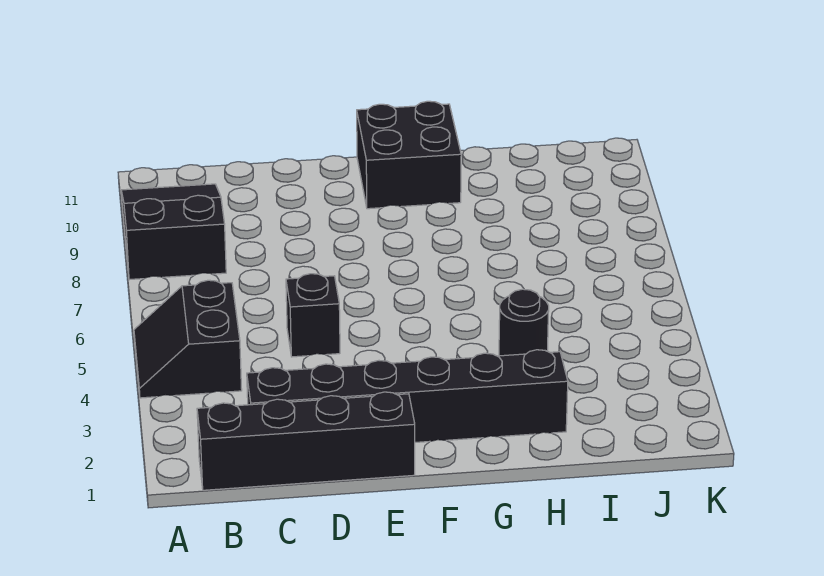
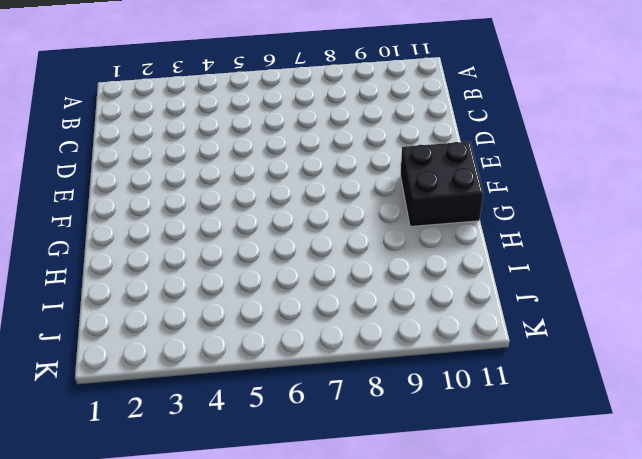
none -> black 2x2 slope [134,280,242,398]
none -> black 2x3 slope [121,184,226,280]

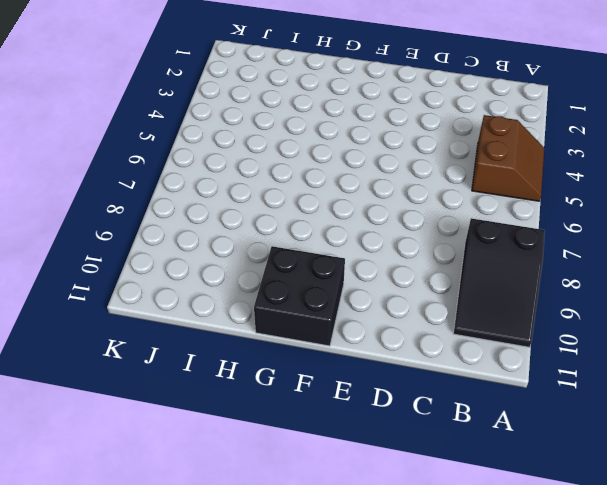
brown 2x2 slope [472,115,544,201] -> black 2x2 slope [134,280,242,398]
none -> black 1x4 brick [197,392,415,490]
none -> black 1x6 brick [247,350,568,442]

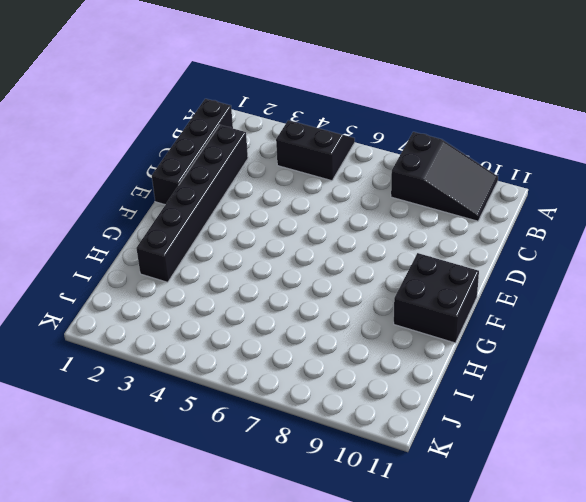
none -> black 1x1 brick [286,274,340,357]
none -> black 1x1 round brick [499,289,549,356]

